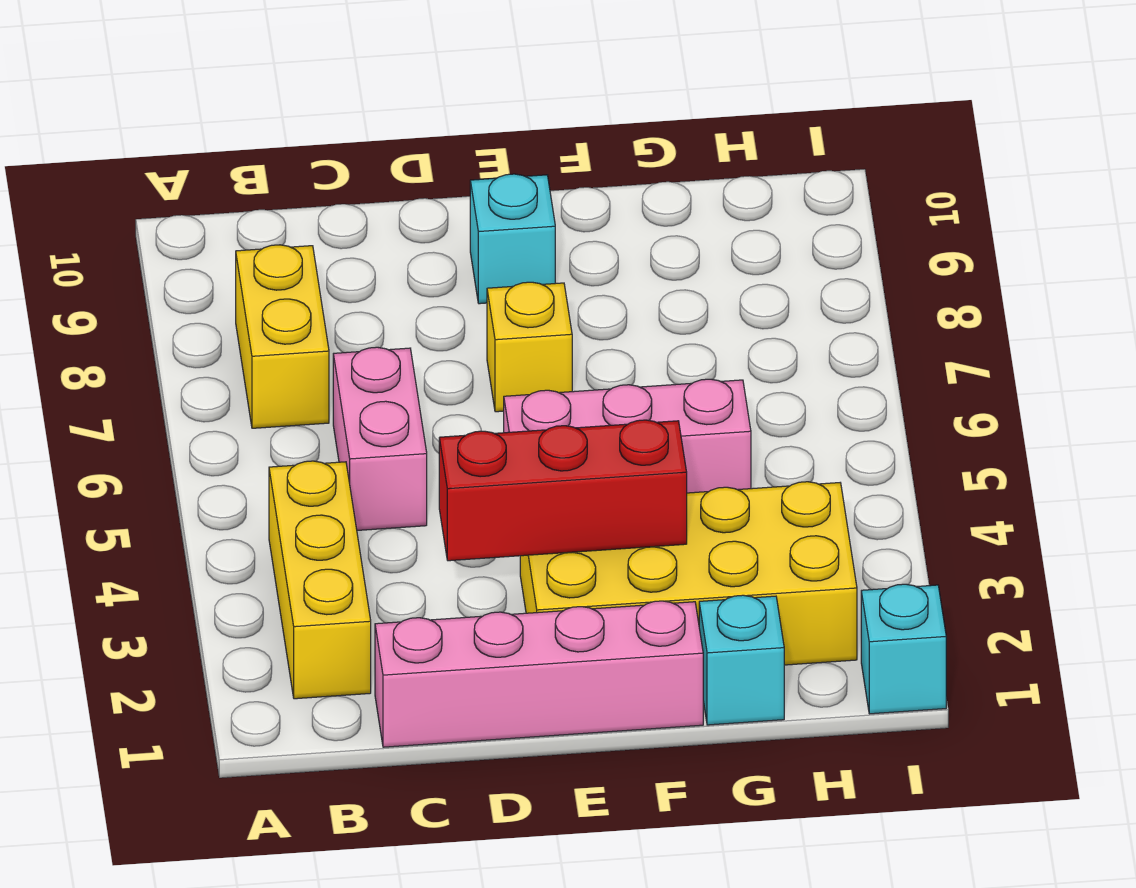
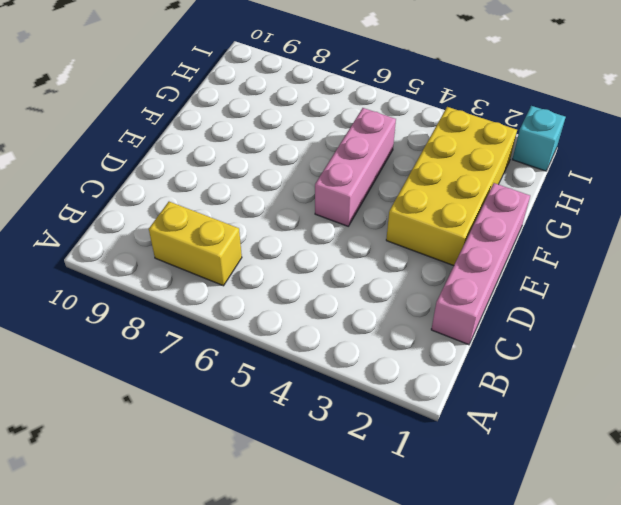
none -> yellow 1x3 brick [269,461,371,699]
none -> pink 1x2 brick [333,347,427,530]

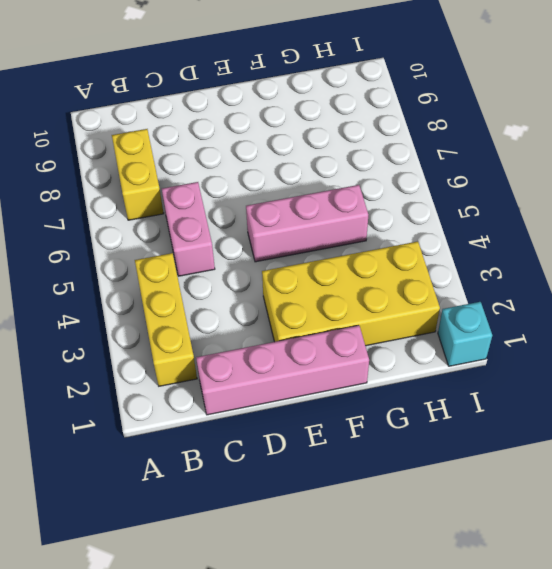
none -> yellow 1x1 brick [487,282,572,412]
none -> cyan 1x1 brick [470,174,555,304]

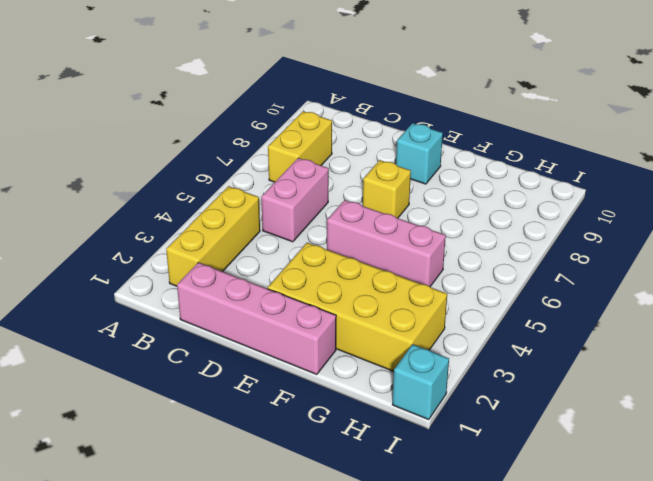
none -> cyan 1x1 brick [699,595,784,725]
none -> red 1x3 brick [439,420,687,561]

